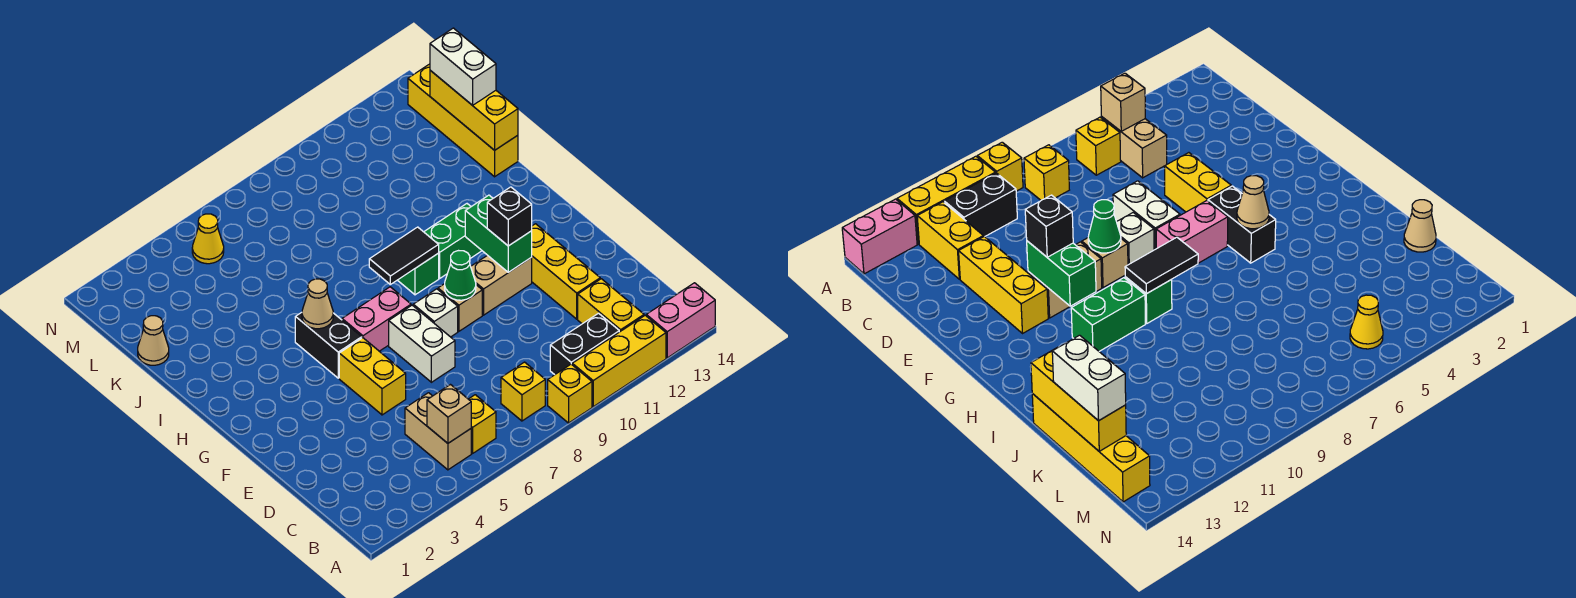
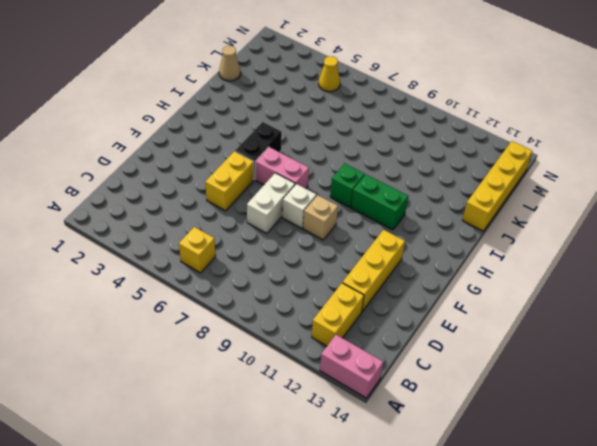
none -> yellow 1x1 brick [548,364,592,423]
none -> yellow 1x3 brick [572,315,666,407]
none -> tan 1x2 brick [405,393,471,470]

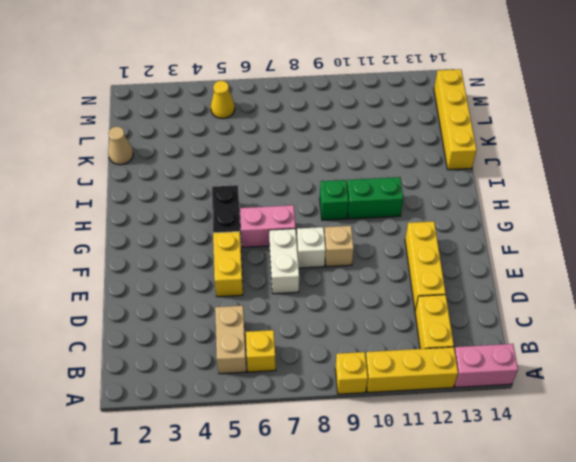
none -> yellow 1x1 brick [501,362,545,421]
none -> black 1x2 brick [550,313,619,375]
none -> tan 1x2 brick [471,255,532,315]

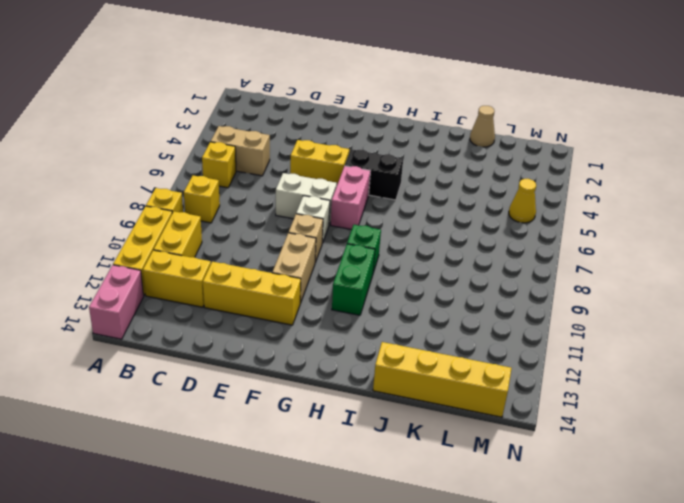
yellow 1x2 brick [154,212,202,257] -> black 1x2 brick [550,313,619,375]
none -> tan 1x1 brick [427,385,471,443]
none -> green 1x1 cone [445,251,476,300]
none -> green 1x2 brick [465,195,532,272]

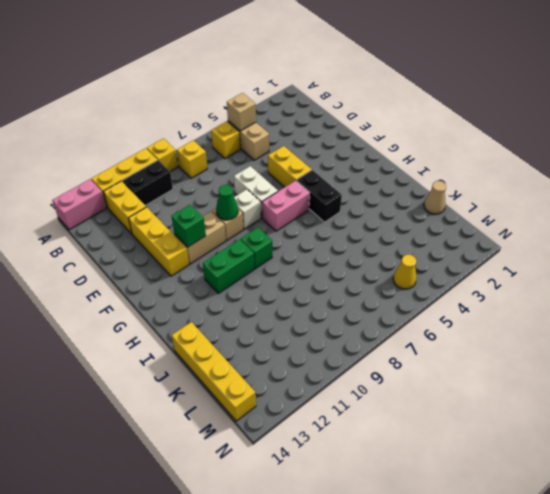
green 1x1 brick [172,205,206,247] -> green 1x2 brick [465,195,532,272]
none -> tan 1x1 cone [302,279,333,329]
none -> black 1x2 tile [369,227,439,284]
none -> yellow 1x3 brick [430,70,518,150]

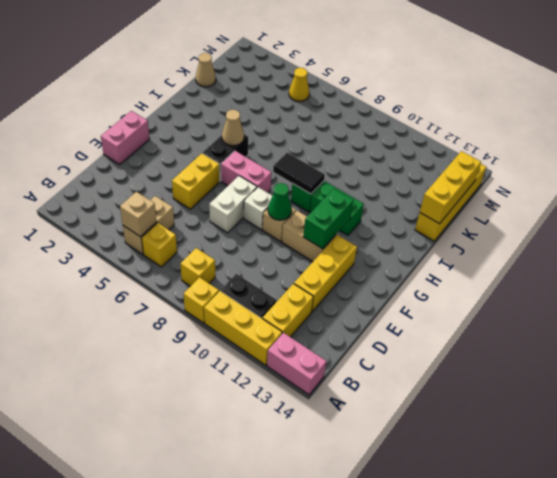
pink 1x2 brick [101,111,150,164] -> none
none -> black 1x1 brick [487,187,532,246]
none -> white 1x2 brick [430,28,496,105]

